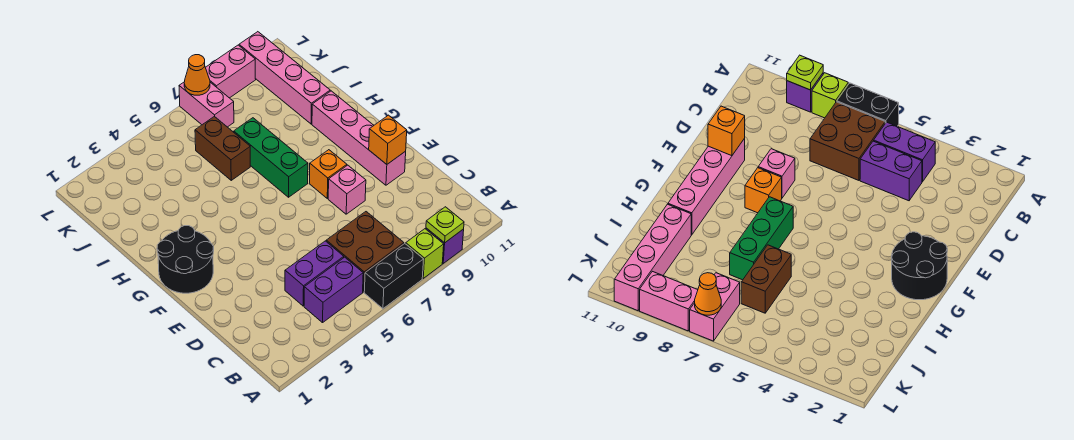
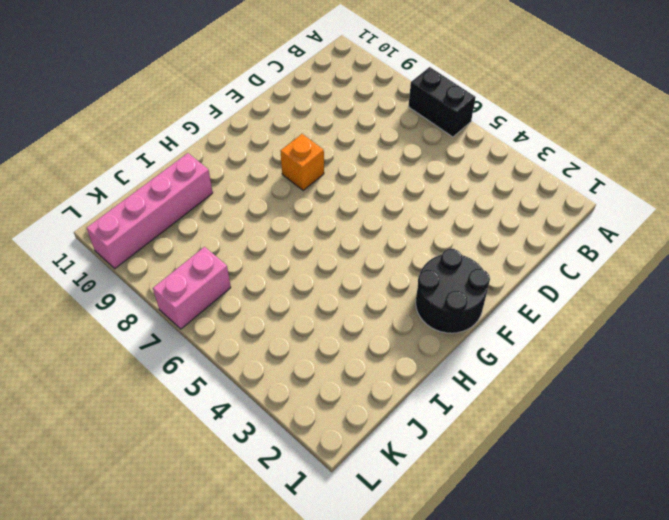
none -> lime 1x1 brick [406,229,444,278]
none -> purple 1x1 brick [426,228,464,263]
none -> purple 1x2 brick [304,257,363,323]

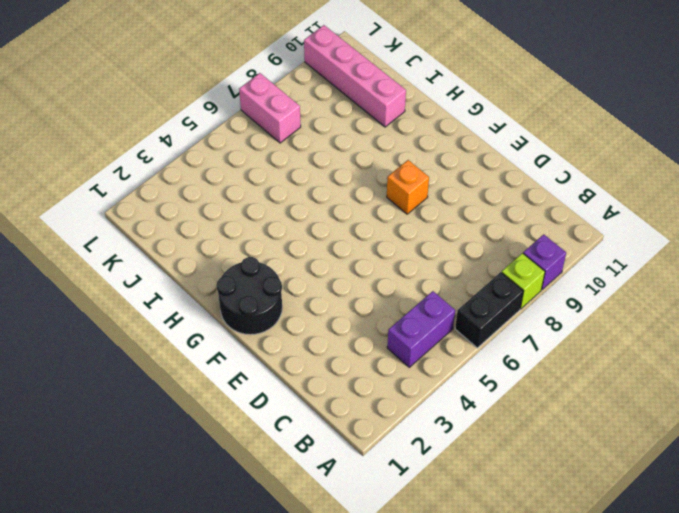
none -> brown 2x2 brick [326,212,404,292]
none -> purple 1x2 brick [285,241,344,306]
none -> pink 1x1 brick [328,165,366,214]

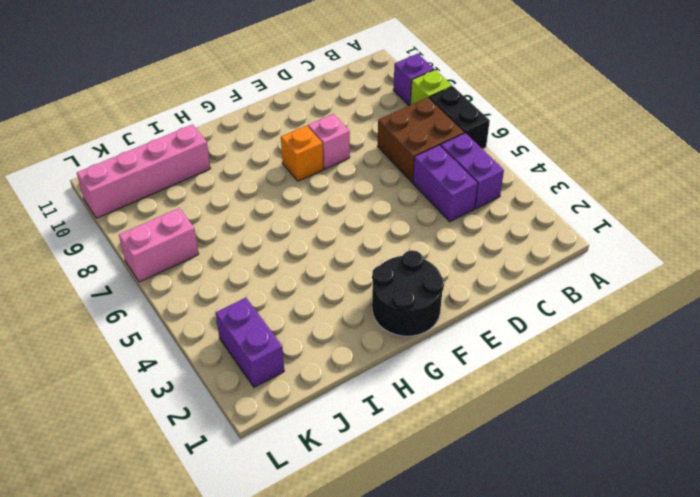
purple 1x2 brick [216,298,284,387] -> none
none -> pink 1x4 brick [312,91,406,185]
none -> green 1x3 brick [234,118,308,197]
none -> brown 1x2 brick [195,116,250,180]

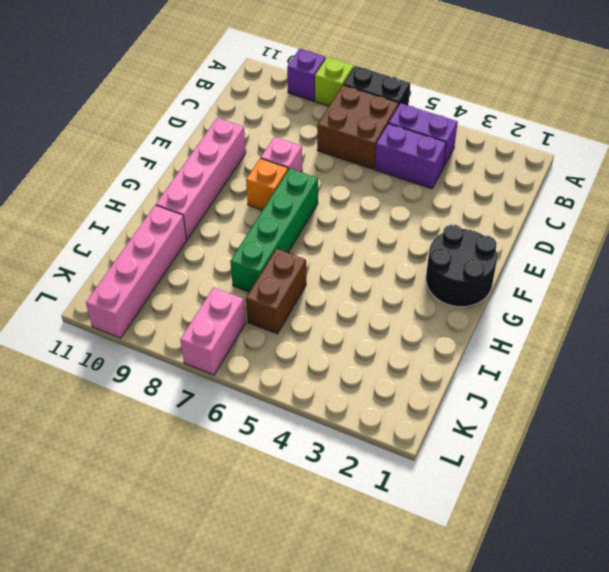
green 1x4 brick [230,168,318,292] -> green 1x3 brick [234,118,308,197]
none -> pink 1x2 brick [205,45,256,98]
none -> lime 1x1 plate [426,207,464,243]
none -> orange 1x1 brick [369,115,407,164]

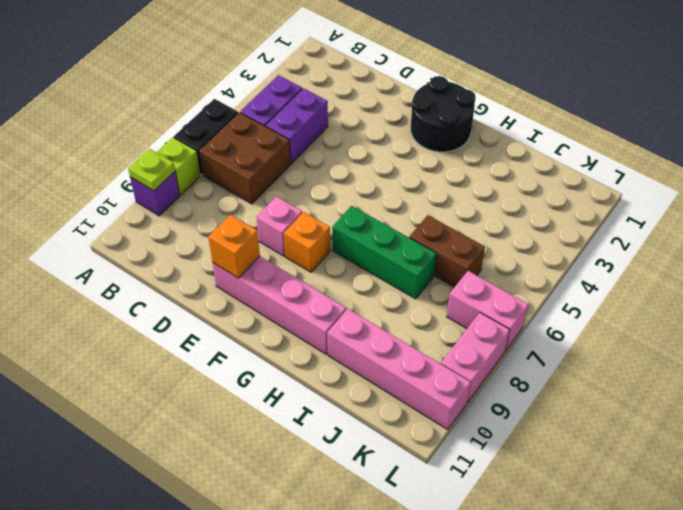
none -> orange 1x1 cone [184,55,210,95]

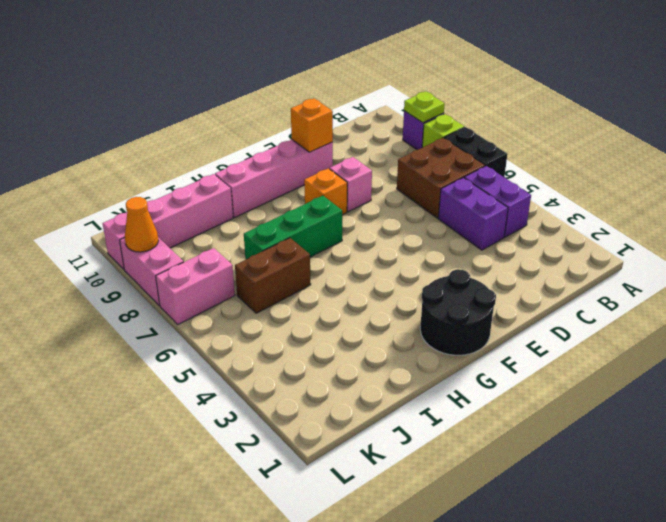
orange 1x1 cone [125,197,158,252] -> orange 1x1 cone moved to [184,55,210,95]

